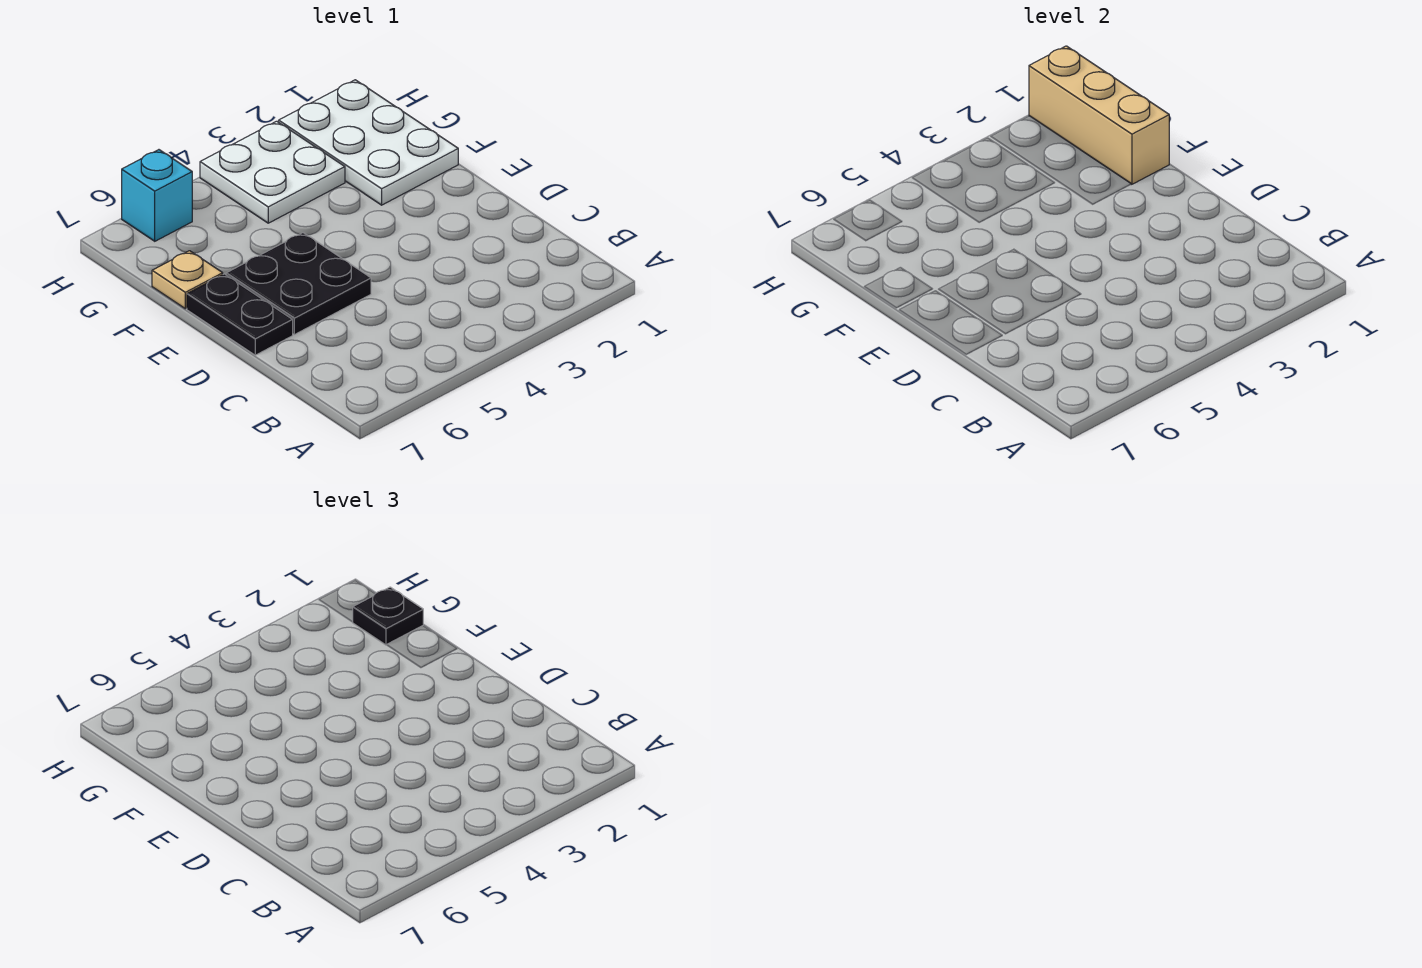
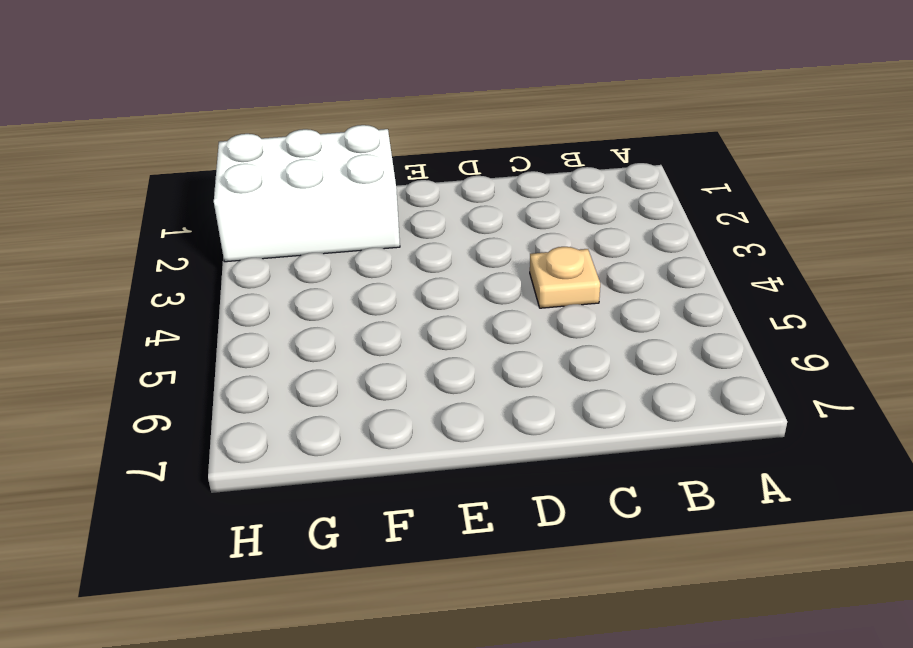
tan 1x1 plate [530,247,600,308] -> tan 1x1 plate moved to [152,251,223,309]
white 2x3 brick [214,125,400,262] -> white 2x3 plate [279,80,458,205]
none -> black 2x2 plate [226,233,371,335]
none -> black 1x2 plate [187,274,293,355]

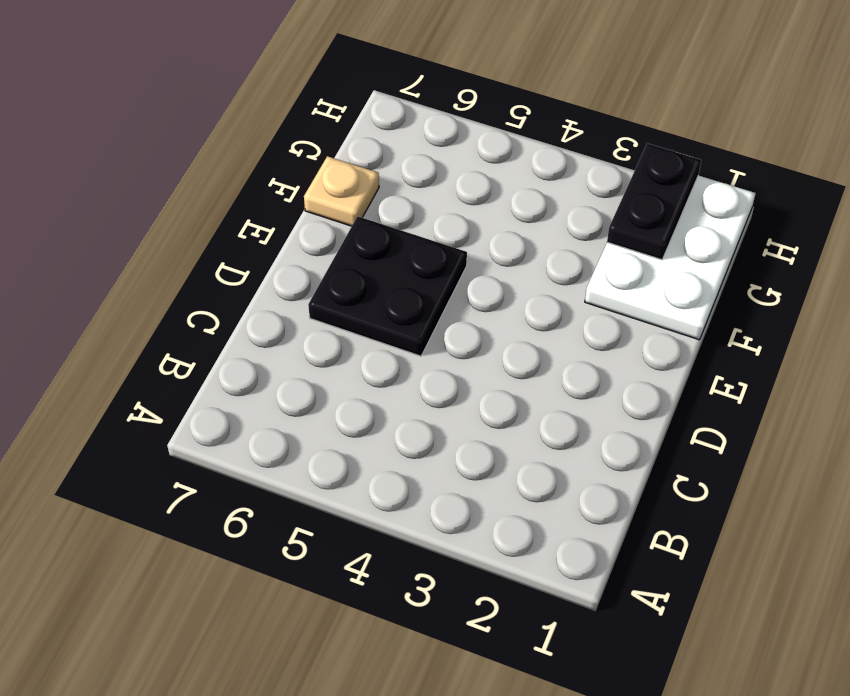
black 1x2 plate [607,143,701,260] -> black 1x2 plate moved to [187,274,293,355]
none -> white 2x2 plate [200,121,345,223]
none -> cyan 1x1 brick [122,150,192,241]

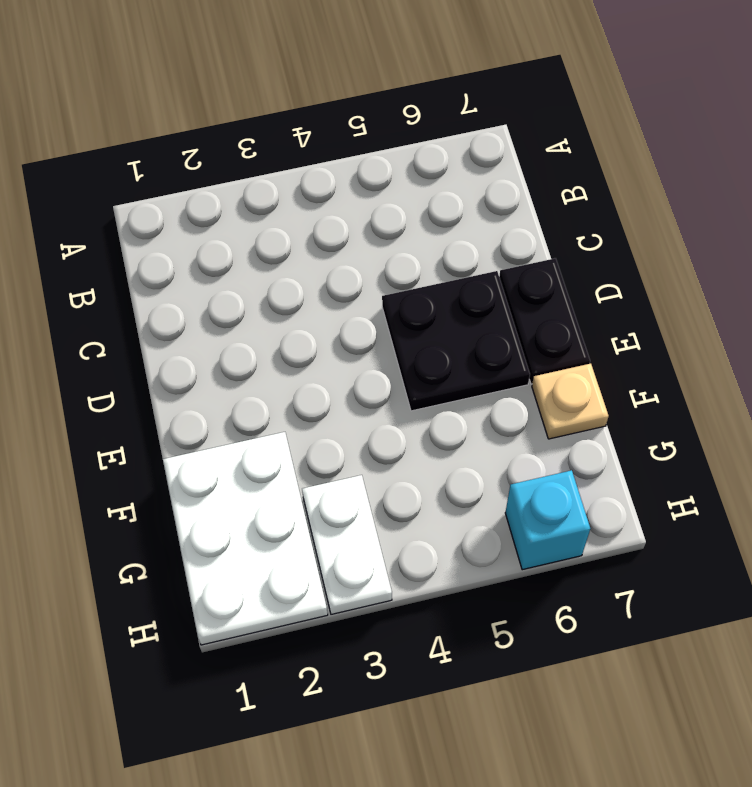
white 1x2 plate [302,475,392,614] -> white 2x2 plate [200,121,345,223]
none -> tan 1x3 brick [1029,46,1169,184]
none -> black 1x1 plate [353,587,423,645]

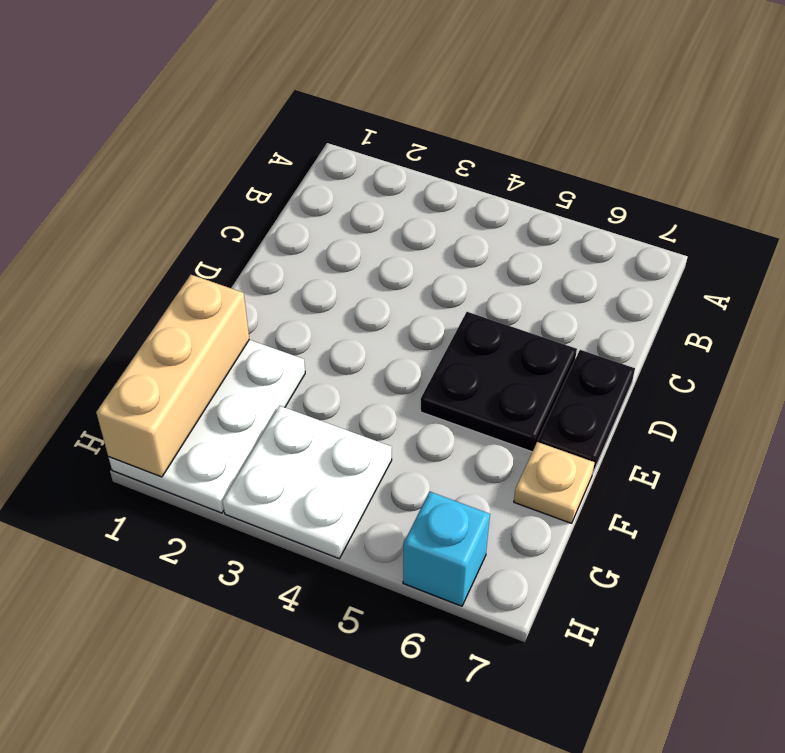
none -> black 1x1 plate [353,587,423,645]

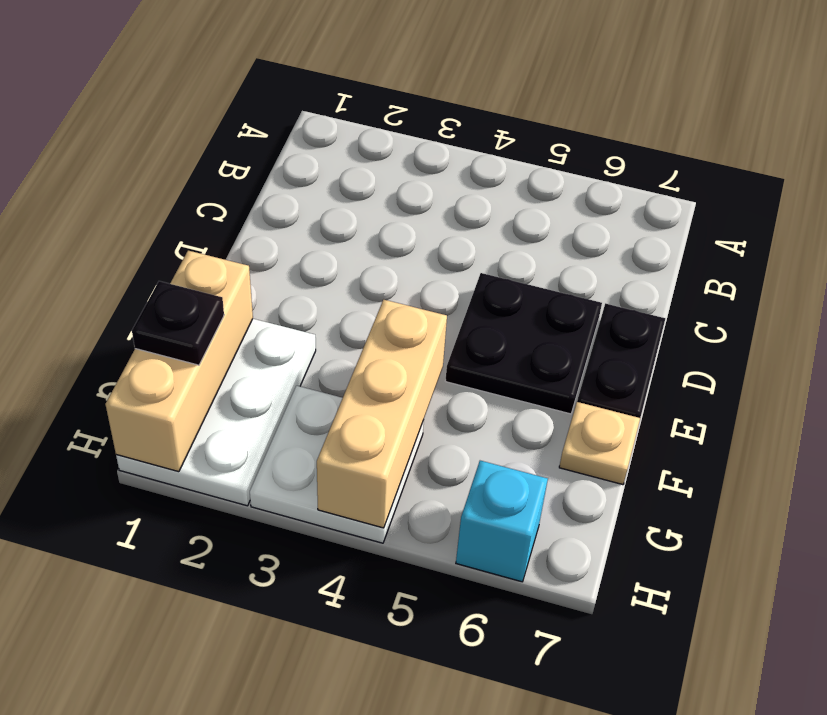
tan 1x3 brick [317,300,447,528] -> none

